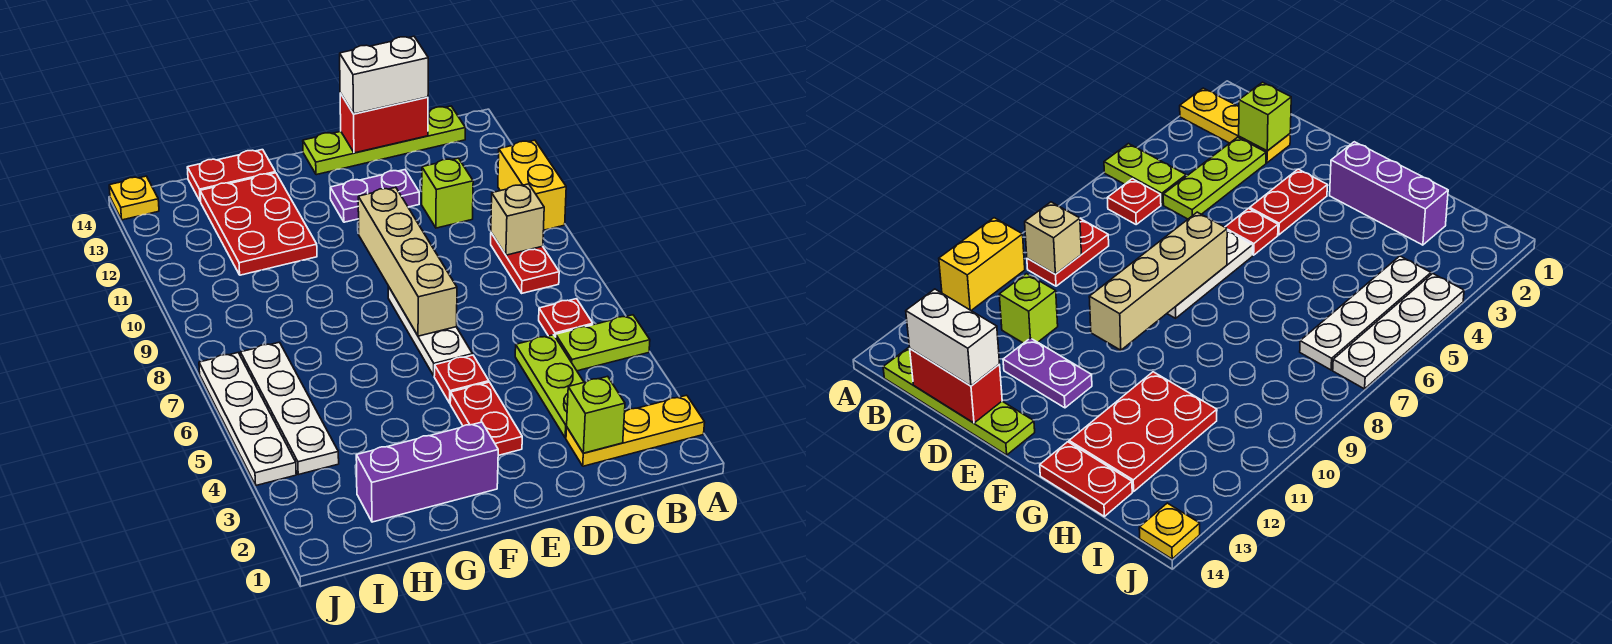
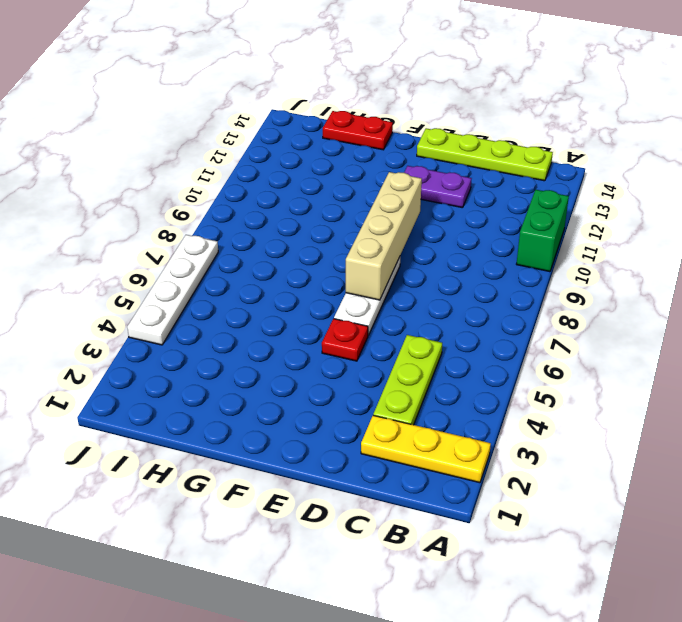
green 1x2 brick [517,190,569,272] -> yellow 1x2 brick [498,140,566,230]
none -> lime 1x2 plate [556,315,650,371]
none -> red 1x1 plate [539,299,593,337]
none -> red 1x2 plate [491,233,559,293]

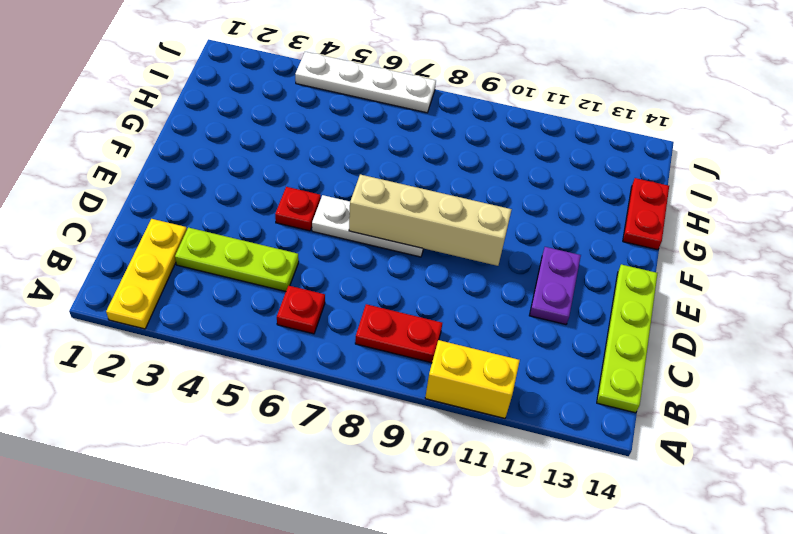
none -> lime 1x2 plate [556,315,650,371]
none -> lime 1x1 brick [422,158,473,228]
none -> red 1x2 plate [450,382,522,455]

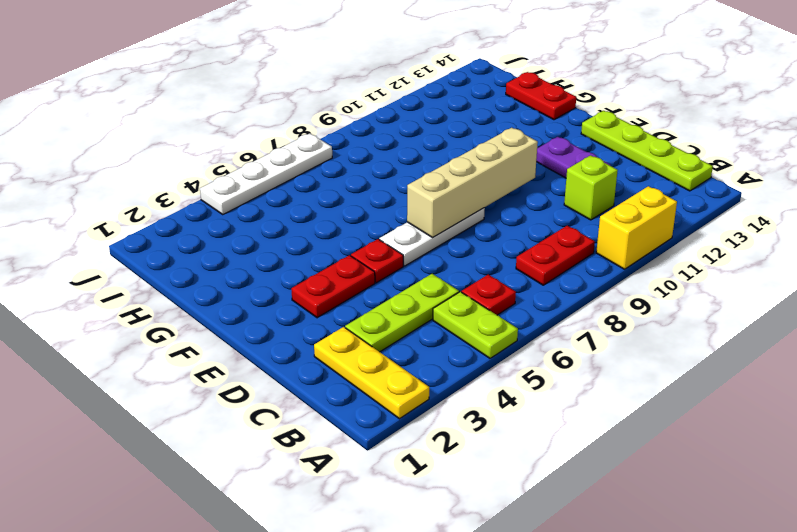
none -> purple 1x3 brick [356,422,498,522]
none -> red 2x3 plate [200,173,317,275]
none -> white 1x4 plate [240,342,339,475]

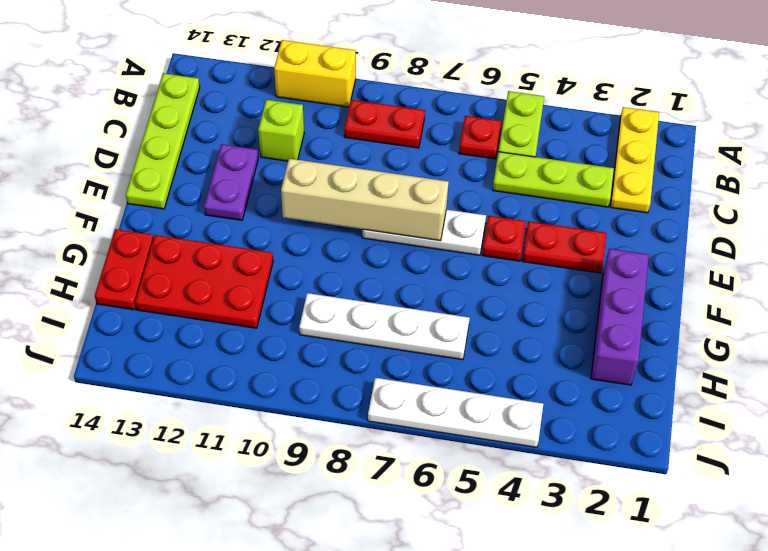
white 1x4 plate [299,293,470,360] -> white 1x4 plate moved to [240,342,339,475]
none -> yellow 1x1 plate [109,176,159,220]
none -> tan 1x1 brick [491,184,544,255]
none -> lime 1x1 brick [567,376,625,453]

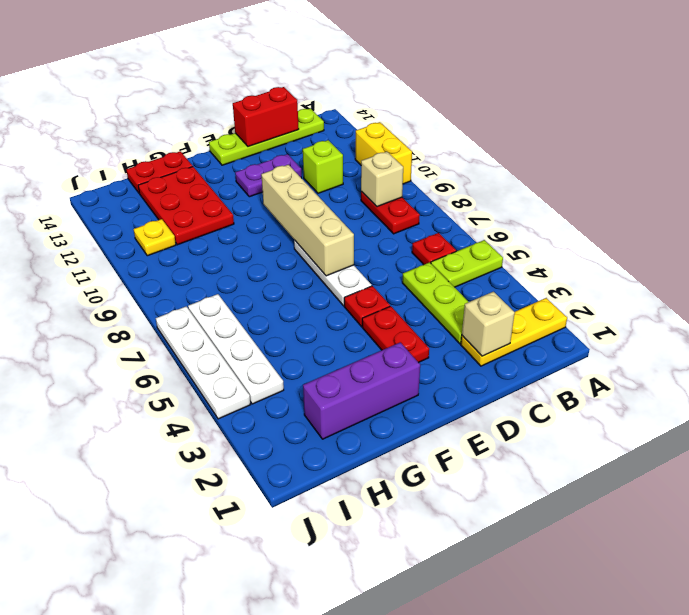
tan 1x1 brick [462,292,515,356] -> lime 1x1 brick [567,376,625,453]
yellow 1x1 plate [134,219,176,256] -> yellow 1x1 plate moved to [109,176,159,220]
none -> white 1x2 brick [340,36,428,114]

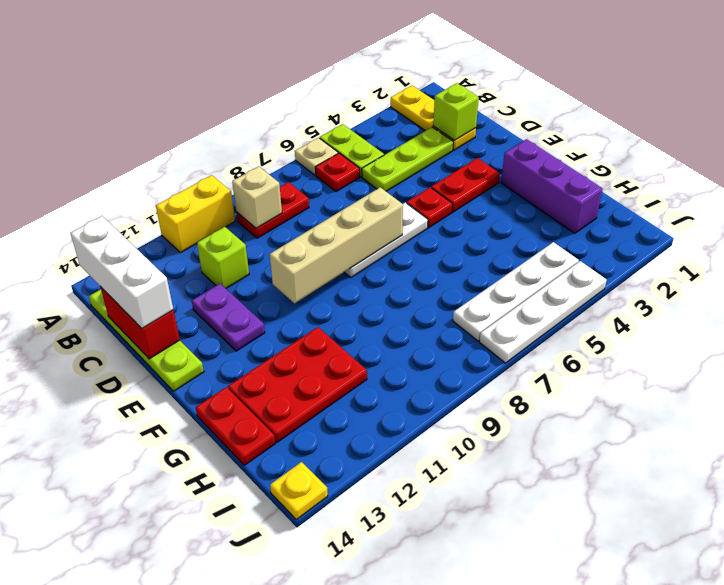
tan 1x1 plate [295,138,338,175] -> none
white 1x3 brick [70,216,173,328] -> white 1x2 brick [340,36,428,114]

